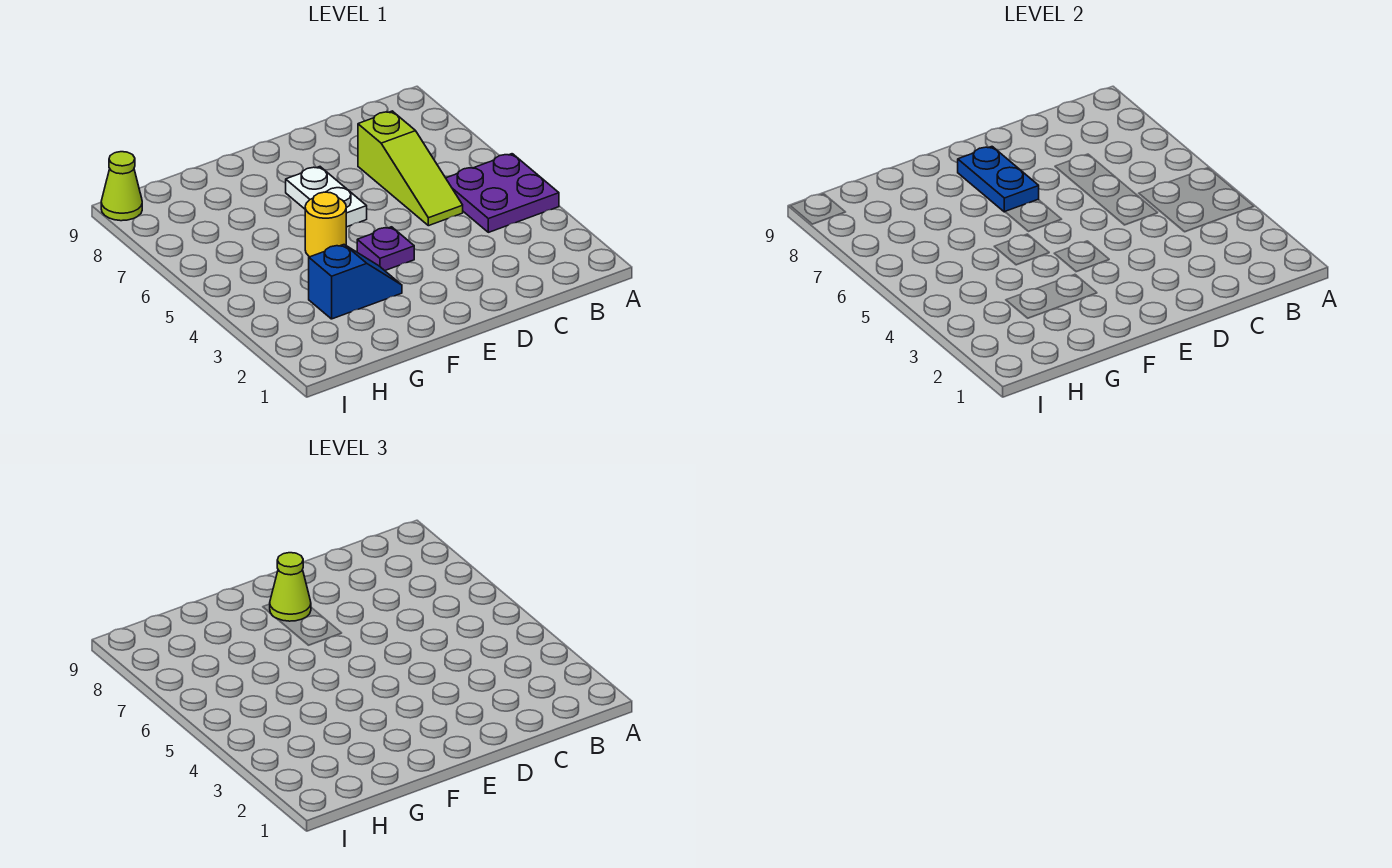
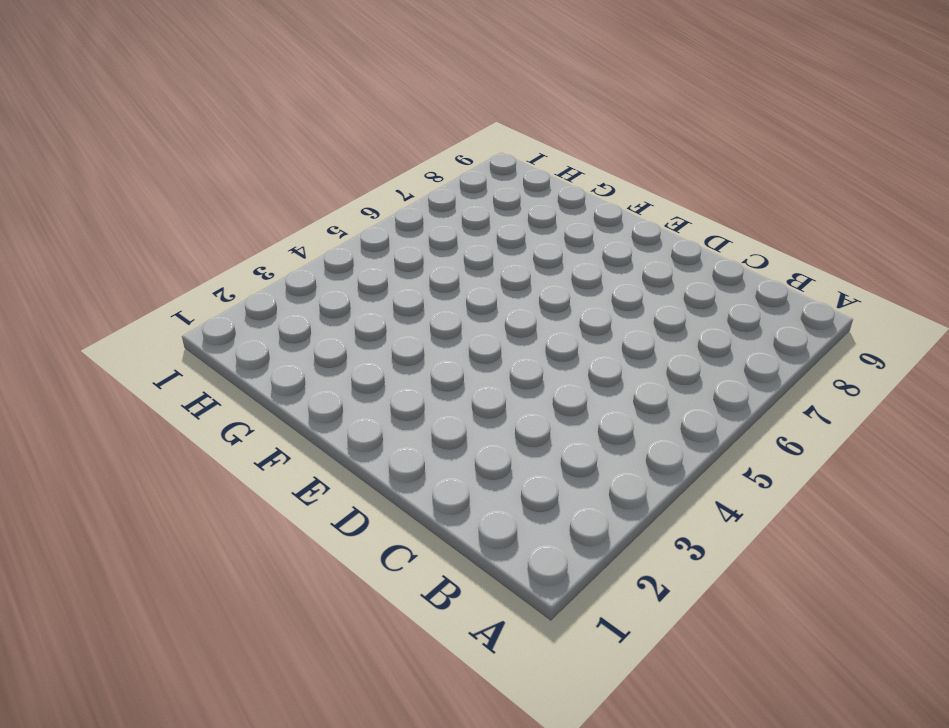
none -> purple 2x2 plate [446,154,559,232]
none -> lime 1x3 slope [358,111,463,226]

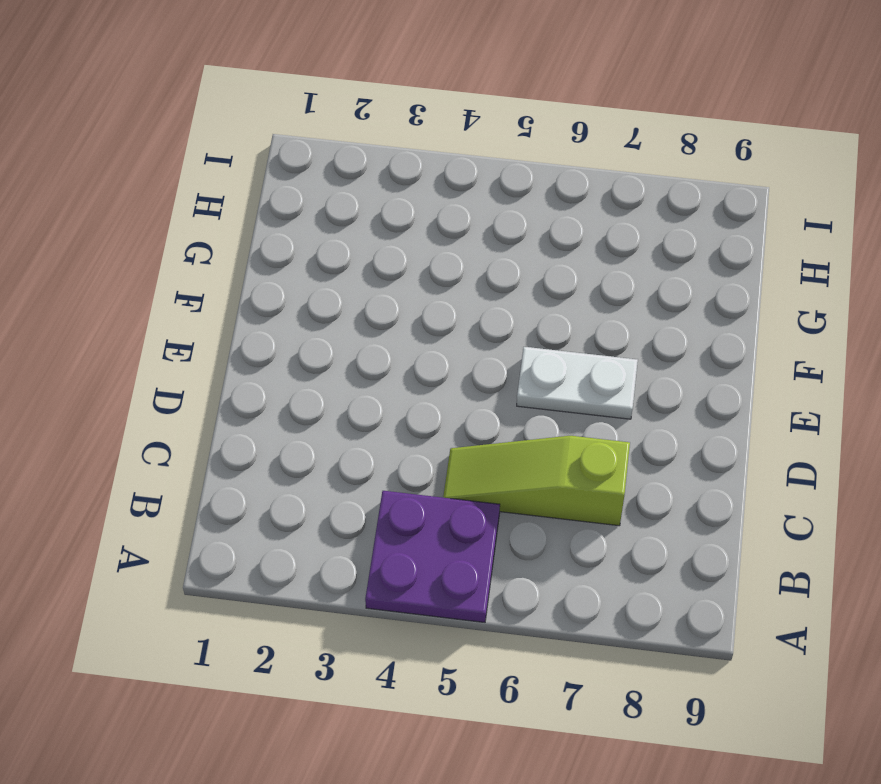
none -> purple 1x1 plate [357,227,414,270]
none -> blue 1x2 slope [309,245,402,319]

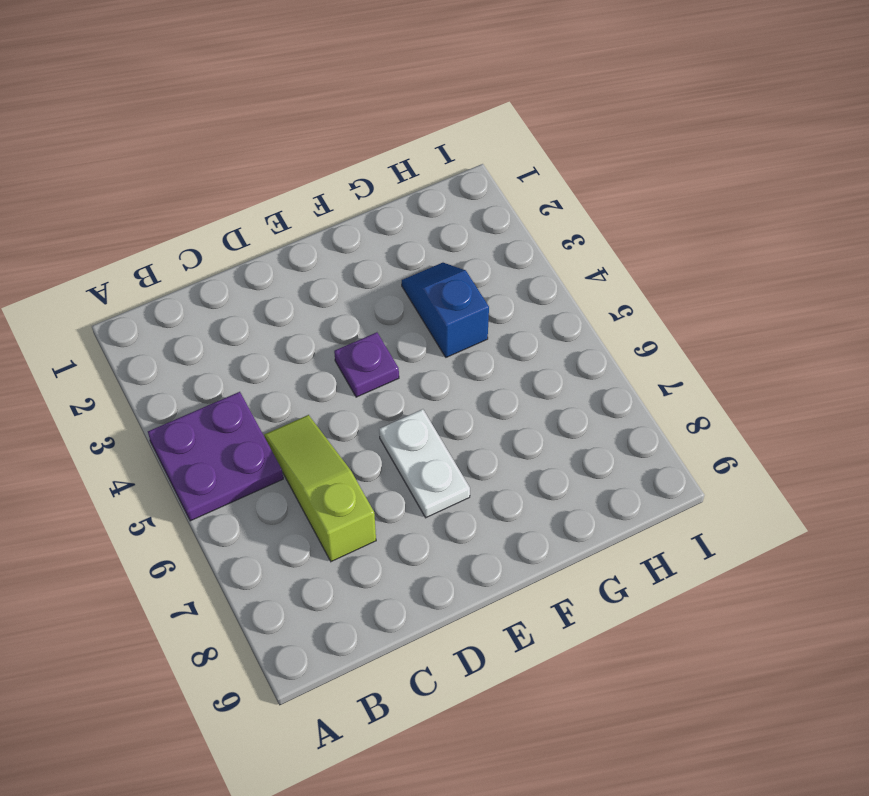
blue 1x2 slope [402,263,489,357] -> blue 1x2 slope turned to [309,245,402,319]
none -> yellow 1x1 round brick [305,192,346,257]
none -> lime 1x1 cone [101,152,142,221]

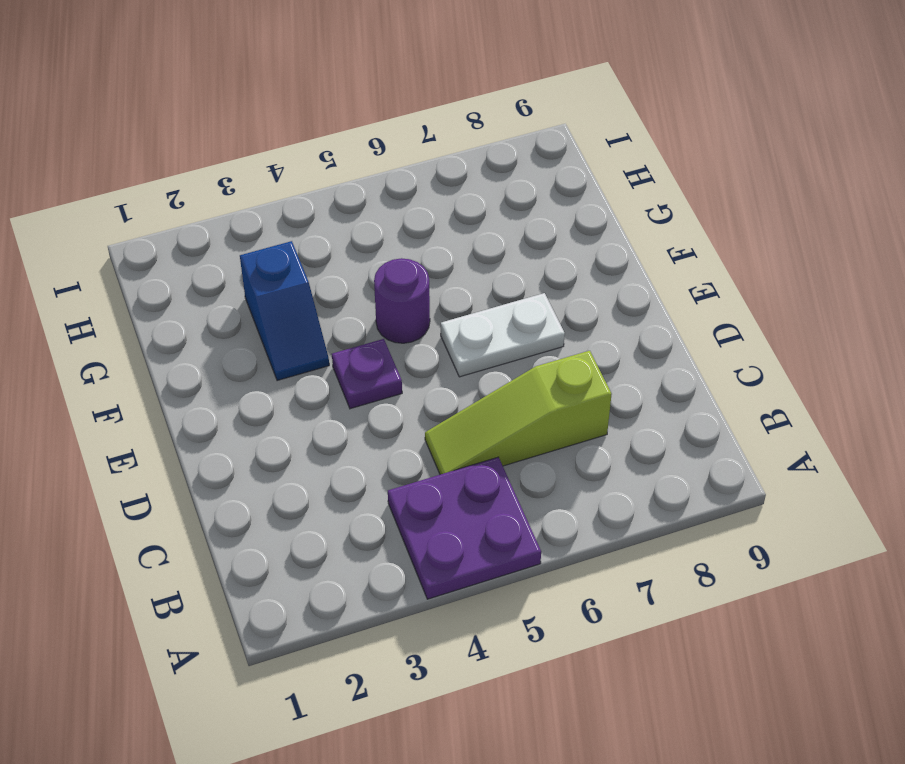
purple 1x1 round brick [374,258,430,343] -> yellow 1x1 round brick [305,192,346,257]
none -> lime 1x1 cone [101,152,142,221]
none -> blue 1x2 plate [958,147,1039,212]

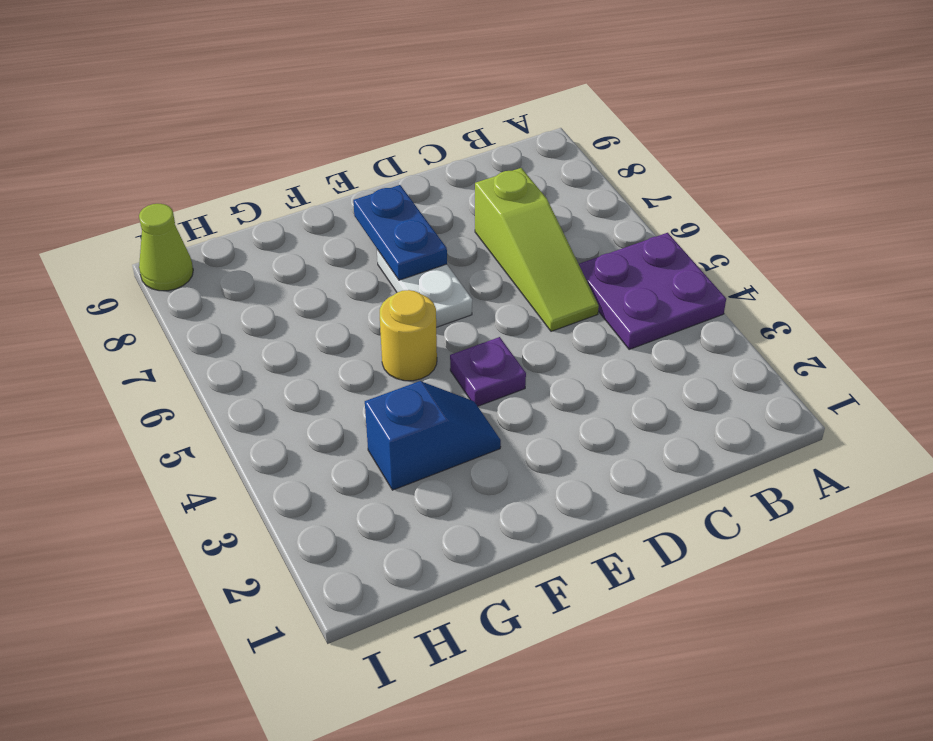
none -> lime 1x1 cone [270,553,311,621]

